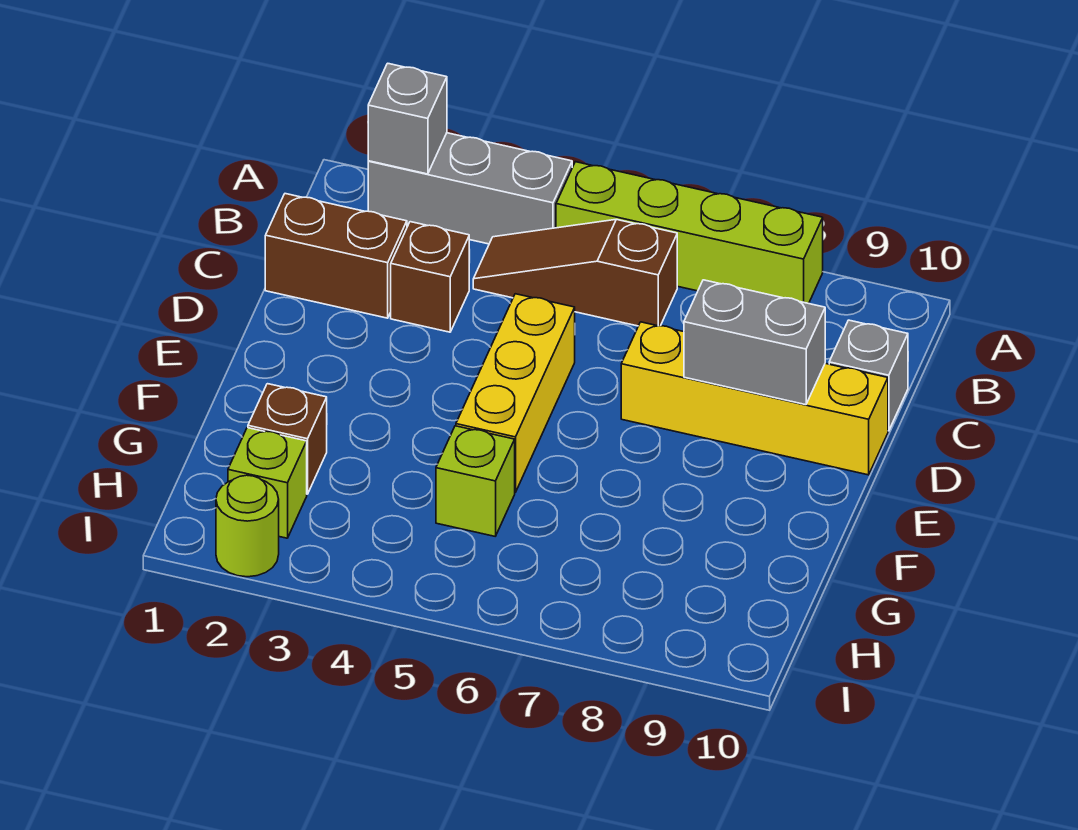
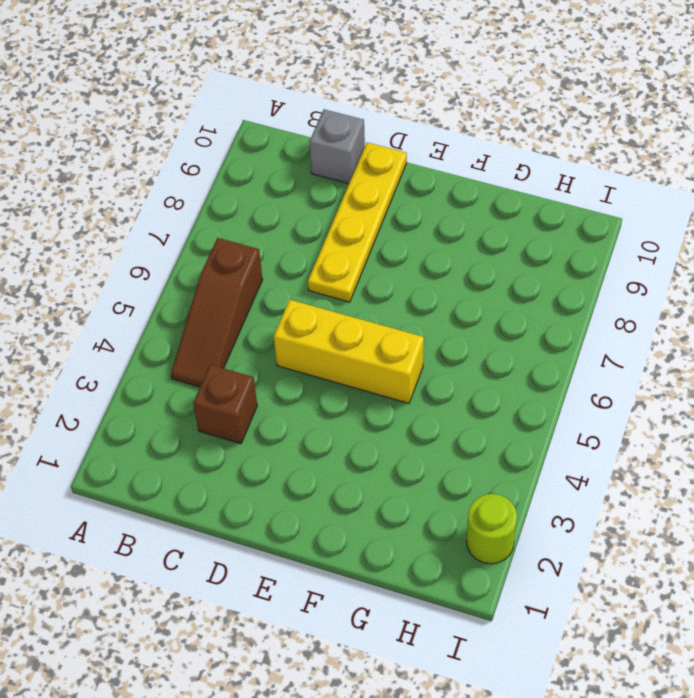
yellow 1x4 plate [308,142,407,302] -> yellow 1x4 brick [621,322,888,475]
none -> grey 1x3 brick [368,133,572,244]
none -> lime 1x4 brick [556,162,823,304]
none -> brown 1x2 brick [265,194,407,318]

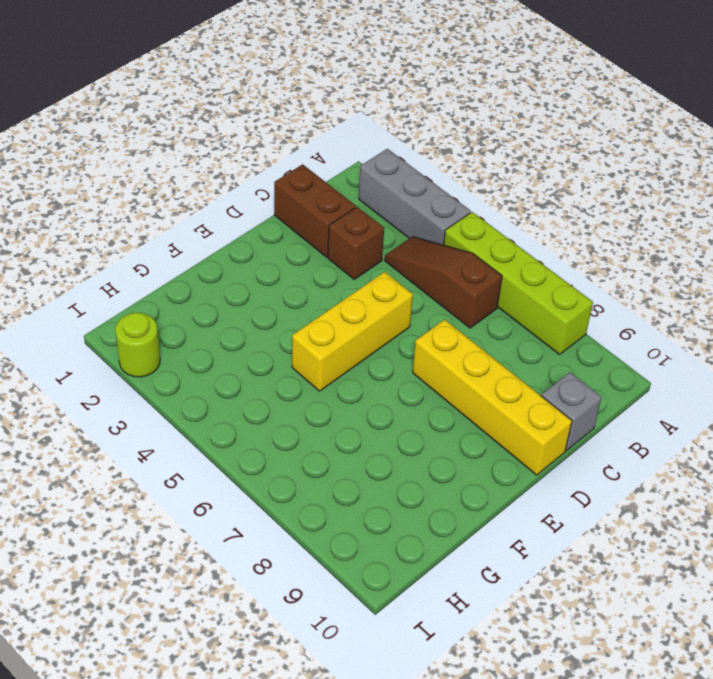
none -> brown 1x1 brick [248,384,327,494]
none -> lime 1x1 brick [436,426,515,536]
none -> lime 1x1 brick [228,428,307,538]

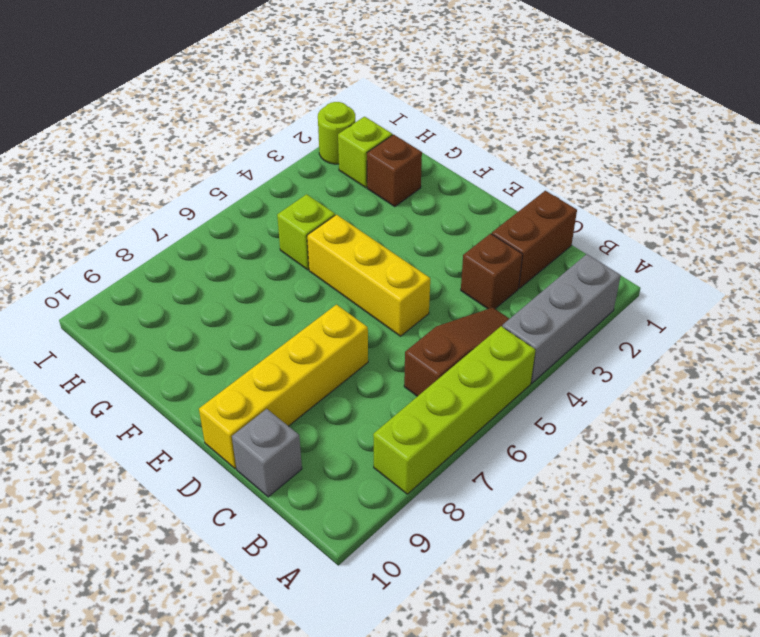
none -> grey 1x1 brick [368,63,447,174]
none -> grey 1x2 brick [684,280,825,405]

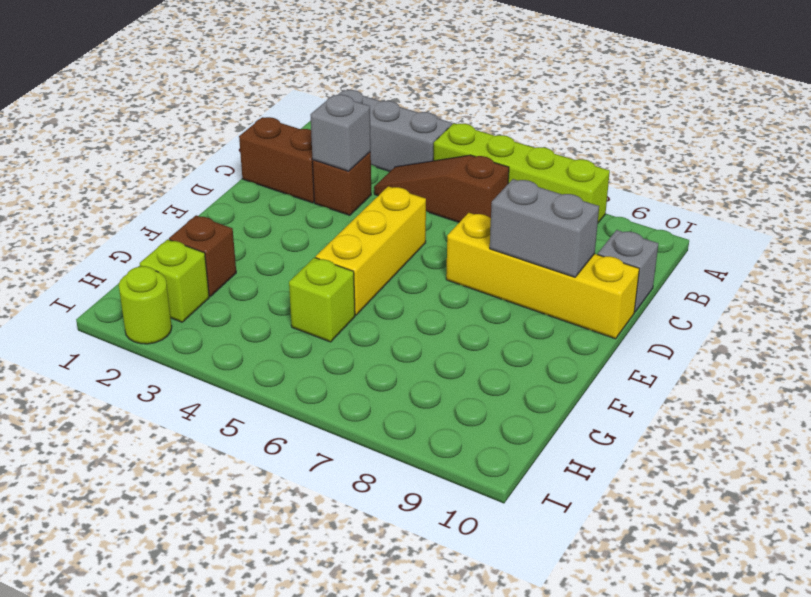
grey 1x1 brick [310,95,371,171] -> grey 1x1 brick moved to [368,63,447,174]

